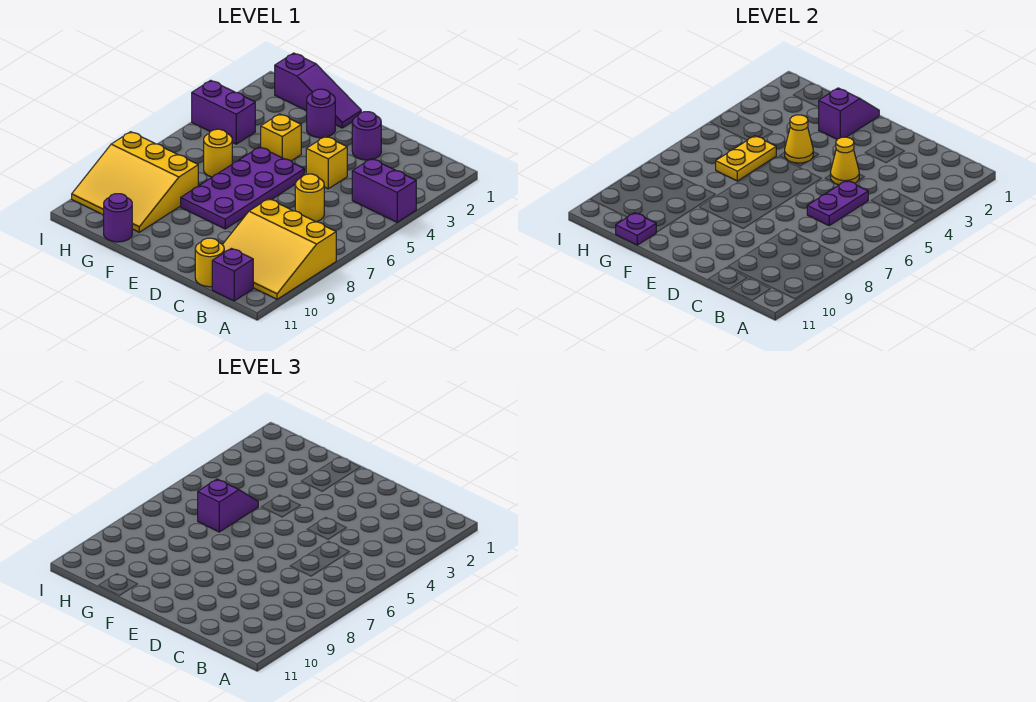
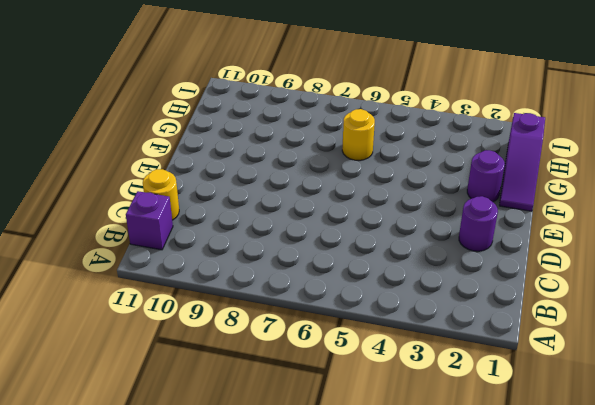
none -> purple 1x2 brick [352,159,416,222]
none -> yellow 3x3 slope [222,199,336,299]
none -> yellow 1x1 round brick [295,174,324,222]

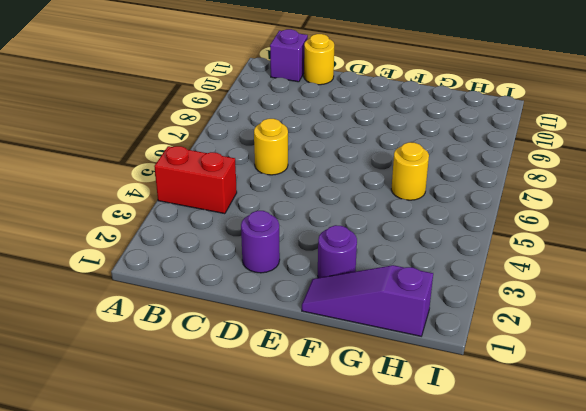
red 1x2 brick [154,146,237,214] -> purple 1x2 brick [352,159,416,222]
none -> yellow 3x3 slope [222,199,336,299]
none -> yellow 1x1 brick [306,136,347,189]
none -> purple 2x4 plate [181,147,304,229]

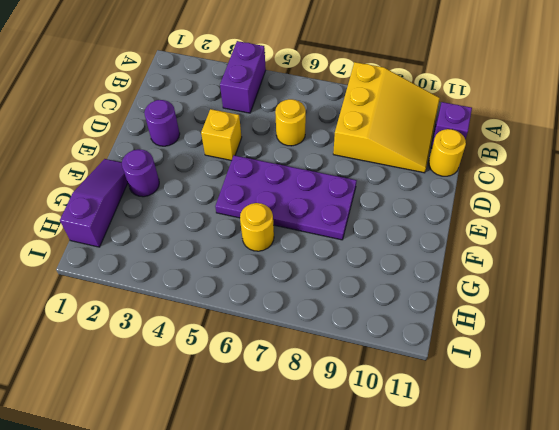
none -> yellow 1x1 brick [261,114,301,161]
none -> yellow 3x3 slope [72,132,198,232]
none -> purple 1x1 round brick [104,194,132,242]

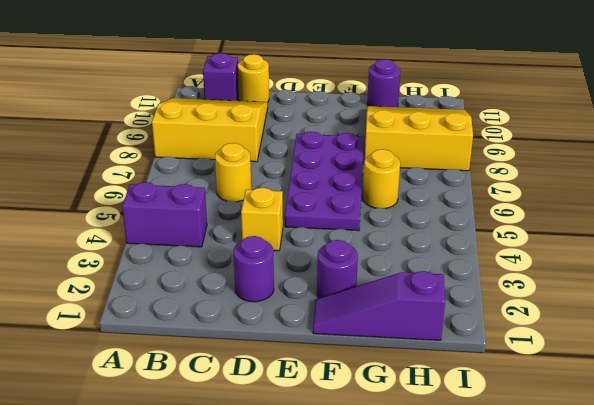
none -> yellow 1x1 brick [261,114,301,161]
none -> purple 1x2 brick [192,80,255,144]
none -> purple 1x2 plate [807,180,868,225]

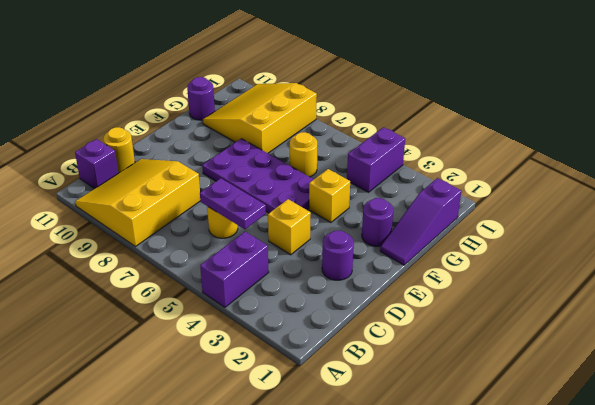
none -> yellow 1x1 cone [830,137,859,185]
none -> purple 1x2 slope [819,88,879,139]
none -> yellow 1x1 cone [785,115,813,163]

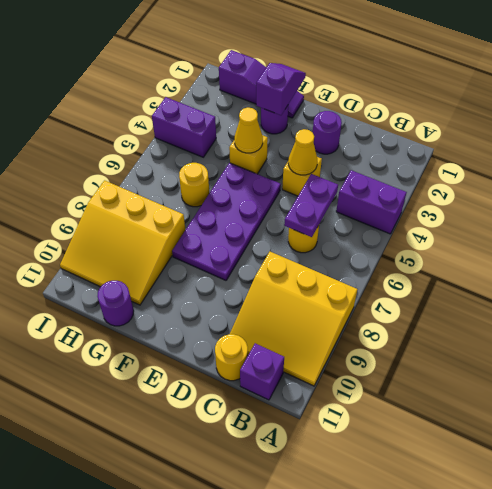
none -> yellow 1x2 plate [716,136,776,181]
none -> purple 1x1 plate [616,213,656,245]
none -> purple 1x2 slope [198,479,258,532]

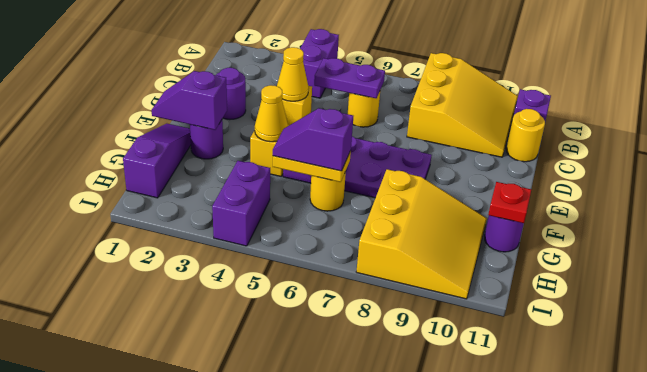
red 1x1 plate [488,182,531,223] -> purple 1x1 plate [616,213,656,245]

